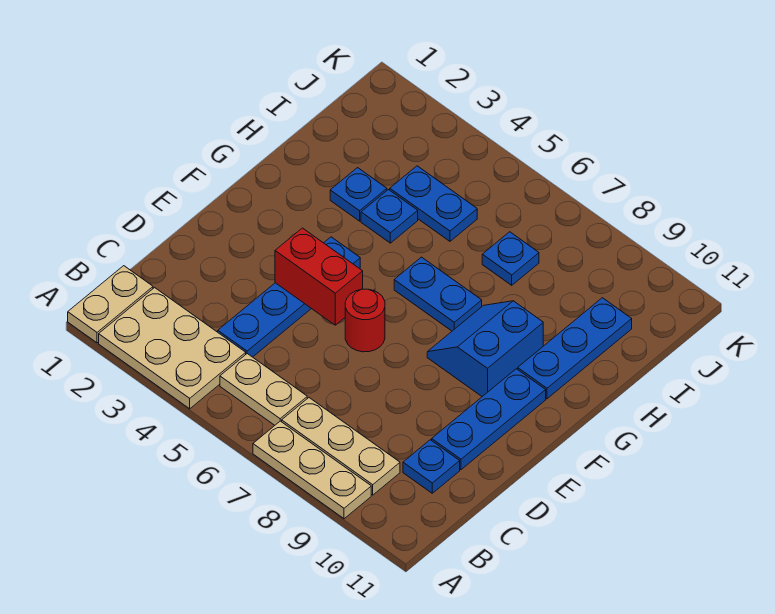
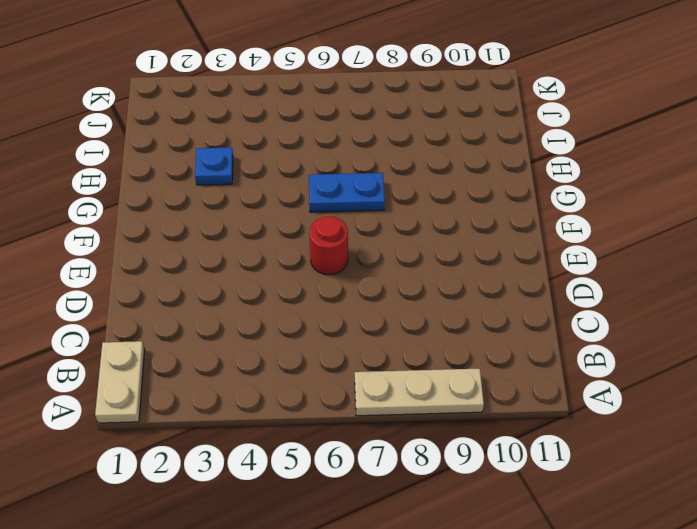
none -> tan 2x3 plate [99,288,246,409]
none -> tan 1x2 plate [220,354,307,425]
none -> tan 1x3 plate [282,398,400,495]

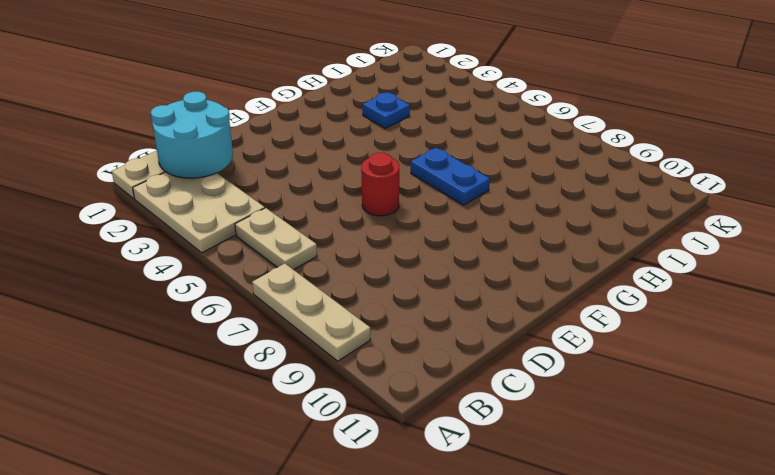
cyan 2x2 round brick [151,92,233,178] -> none
none -> tan 1x3 plate [282,398,400,495]
none -> blue 1x4 plate [218,237,360,357]
none -> blue 1x1 plate [403,440,460,493]

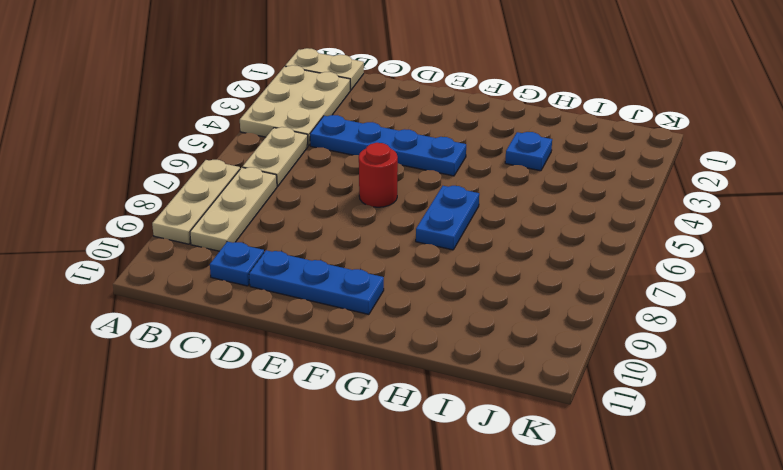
none -> blue 2x2 slope [427,301,543,397]
none -> blue 1x3 plate [518,298,632,399]
none -> blue 1x1 plate [361,190,418,243]

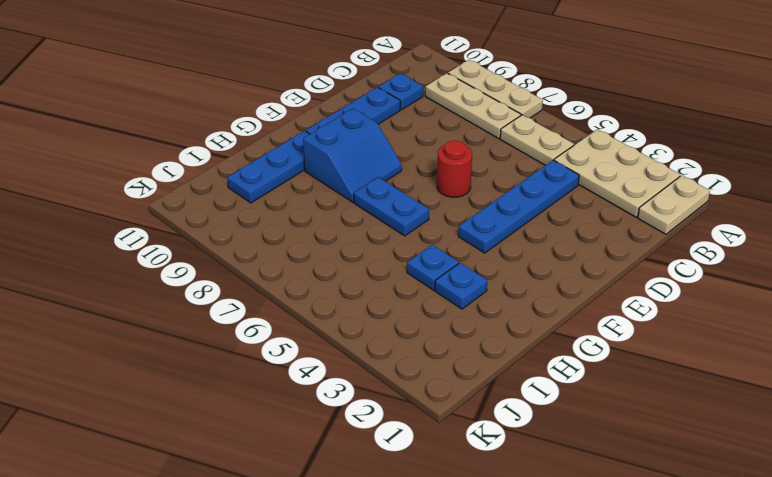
none -> blue 1x2 plate [390,166,477,241]
none -> blue 1x1 plate [482,232,539,285]
none -> red 1x2 brick [275,228,363,325]

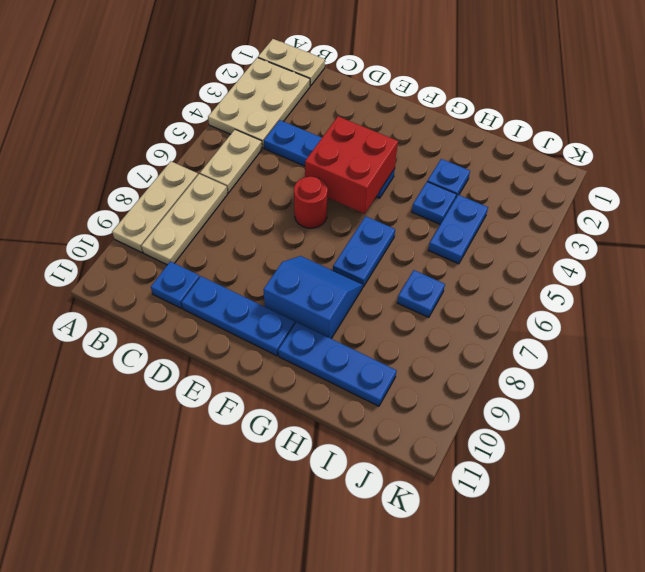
red 2x2 brick [305,116,398,214] -> red 1x2 brick [275,228,363,325]

